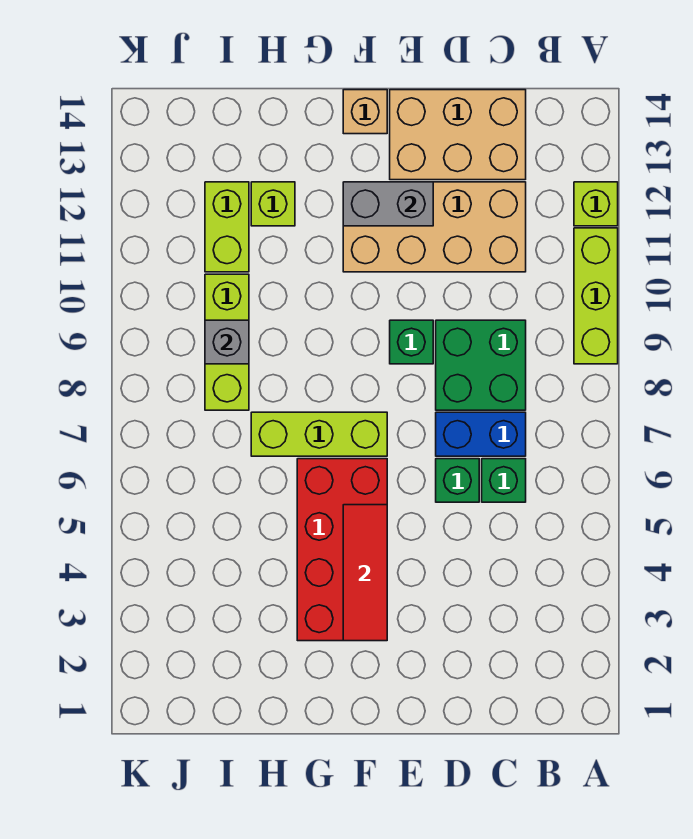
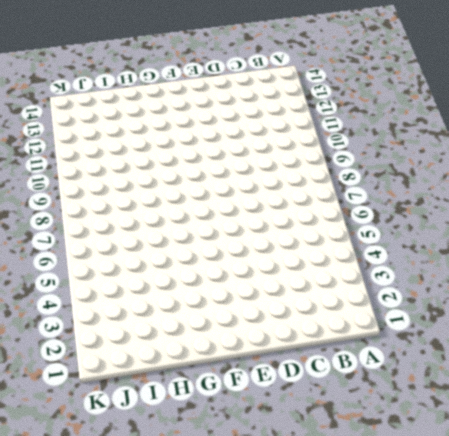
none -> lime 1x3 brick [574,228,618,364]
none -> lime 1x1 brick [574,182,618,226]
none -> green 1x1 brick [482,459,526,502]

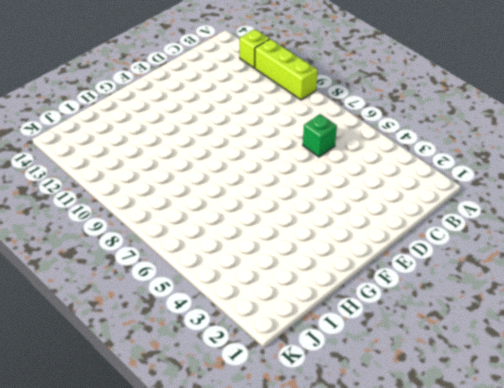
none -> blue 1x2 brick [436,412,526,456]
none -> green 2x2 brick [436,320,526,410]
none -> tan 2x4 brick [343,182,526,272]

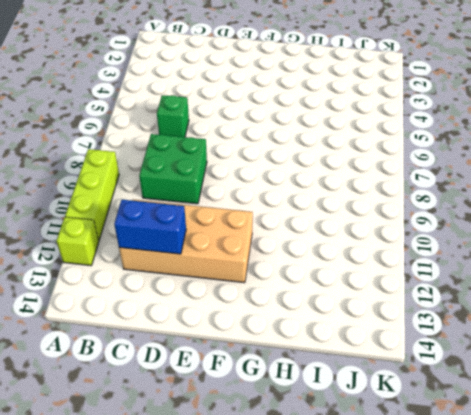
blue 1x2 brick [114,200,186,254] -> blue 1x2 brick moved to [436,412,526,456]
none -> tan 2x3 brick [390,90,526,180]
none -> green 1x1 brick [436,459,479,502]
none -> green 1x1 brick [390,320,433,364]

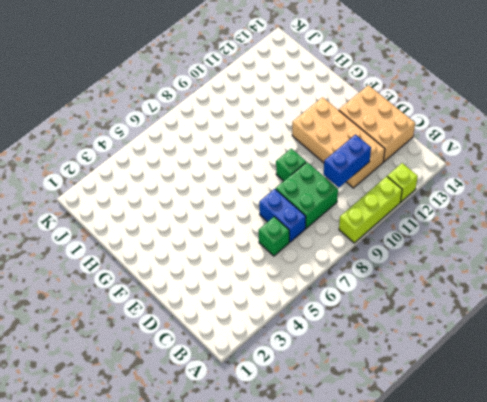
blue 1x2 brick [324,135,371,188] -> none
none -> green 1x1 brick [436,459,479,502]
none -> red 2x4 brick [297,459,387,641]
none -> lime 1x3 brick [251,412,387,456]

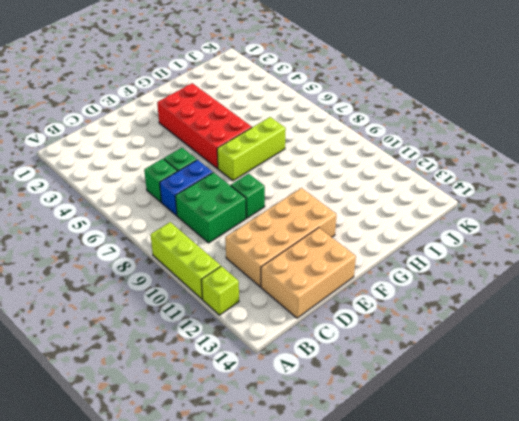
none -> tan 1x1 brick [343,90,387,134]
none -> lime 1x1 brick [251,182,295,226]
none -> lime 1x3 brick [205,274,249,410]

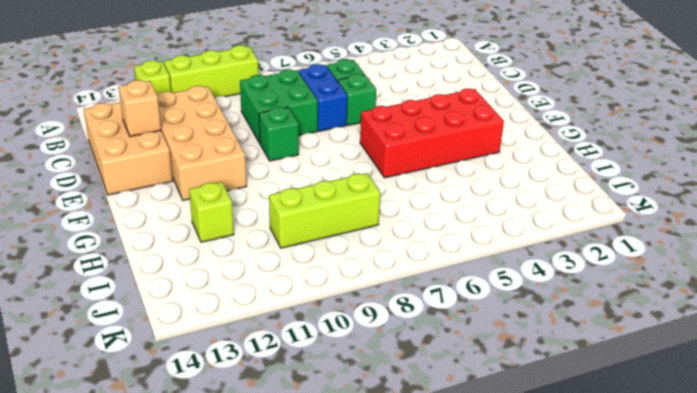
tan 1x1 brick [119,80,161,136] -> tan 1x1 brick moved to [343,90,387,134]
none -> lime 1x3 brick [251,412,387,456]
none -> lime 1x2 brick [205,182,249,272]
none -> grey 1x2 brick [343,182,433,226]

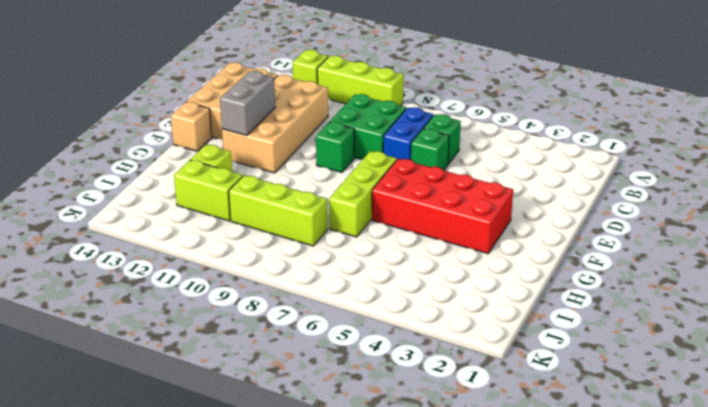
none -> red 1x3 tile [343,505,387,641]
none -> grey 1x1 brick [205,320,249,364]

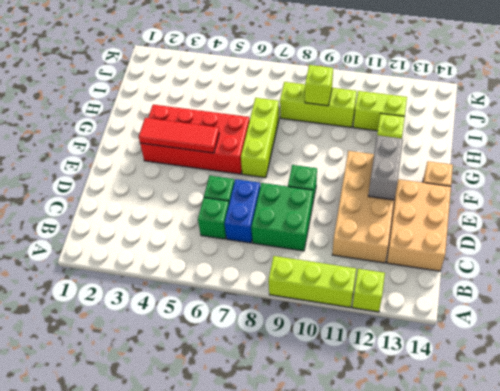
lime 1x1 brick [305,65,333,106] -> grey 1x1 brick [205,320,249,364]

